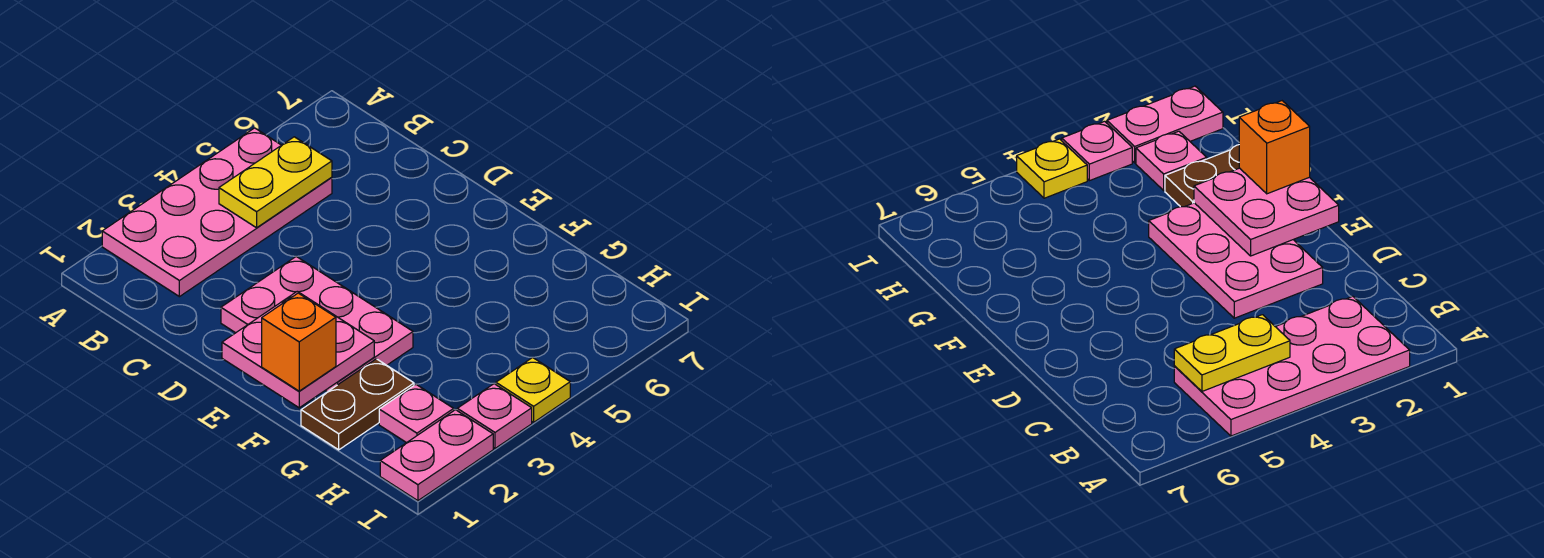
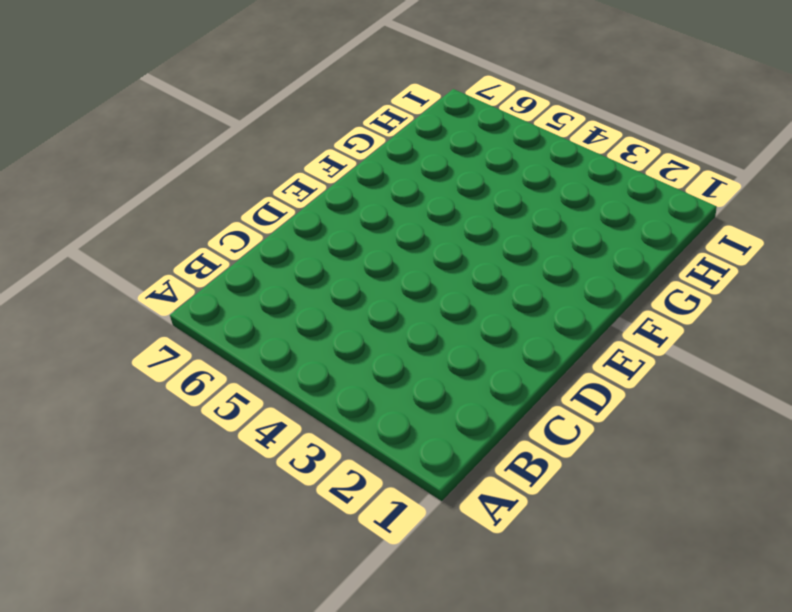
none -> pink 2x4 plate [102,128,332,297]
none -> pink 2x3 plate [221,256,413,392]

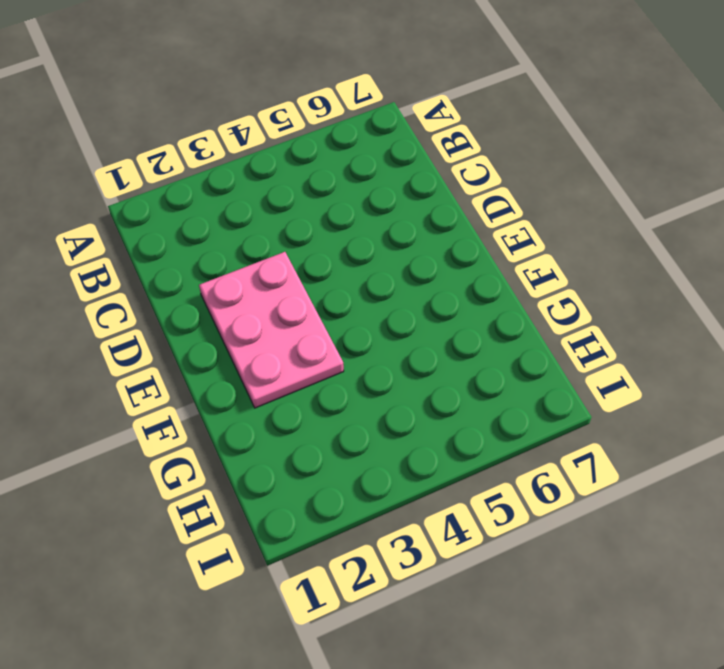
none -> pink 2x4 plate [102,128,332,297]
none -> brown 1x2 plate [301,359,414,450]

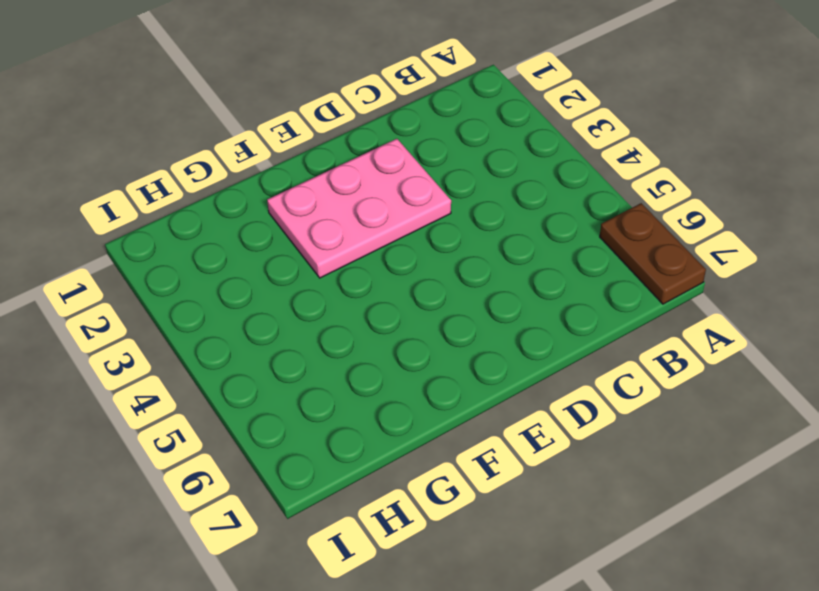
brown 1x2 plate [600,203,706,304] -> brown 1x2 plate moved to [301,359,414,450]
none -> pink 2x4 plate [102,128,332,297]
none -> pink 1x1 plate [379,384,454,443]

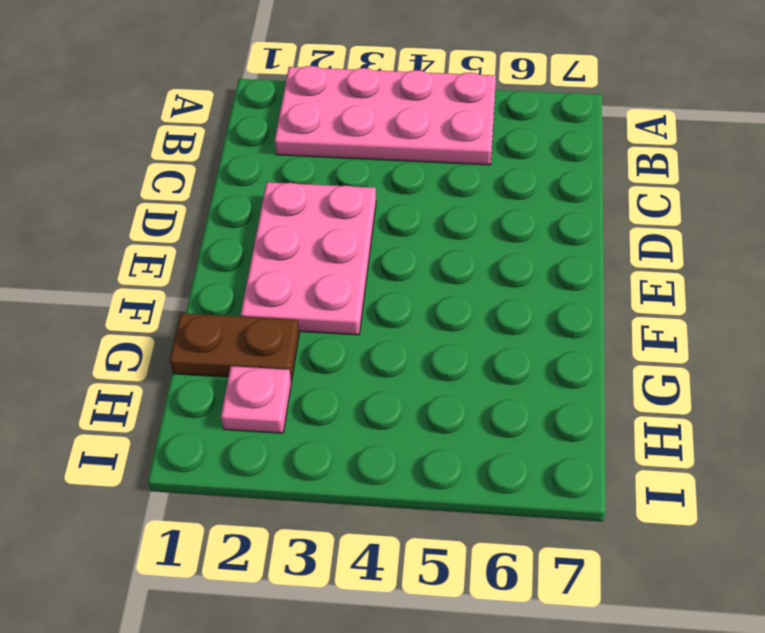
none -> pink 1x2 plate [380,410,493,501]
none -> pink 1x1 plate [457,384,532,448]

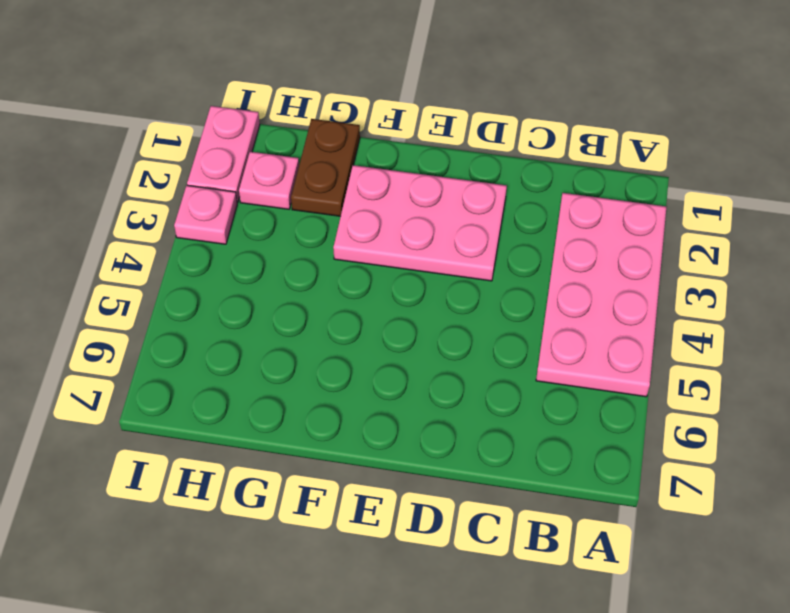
none -> yellow 1x1 plate [496,358,570,422]
none -> yellow 1x2 plate [219,137,332,228]

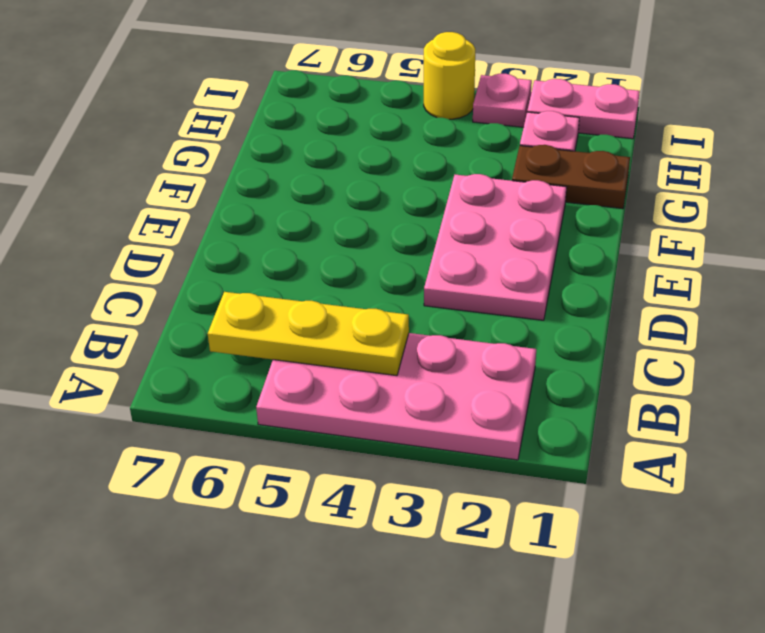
yellow 1x3 plate [208,292,409,376] -> yellow 1x2 plate [219,137,332,228]
yellow 1x1 round brick [424,32,475,119] -> yellow 1x1 plate [496,358,570,422]
none -> pink 2x2 plate [222,291,374,408]
none -> orange 1x1 brick [262,293,336,391]

